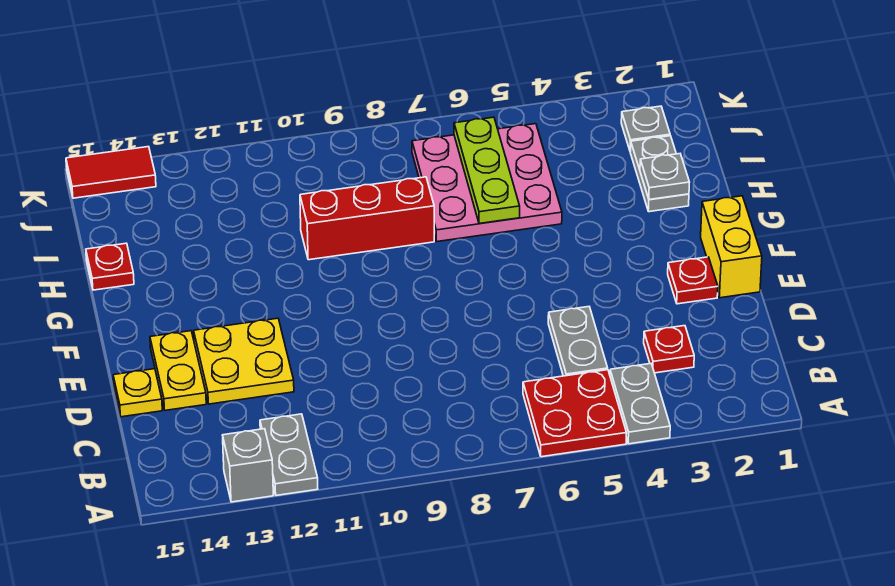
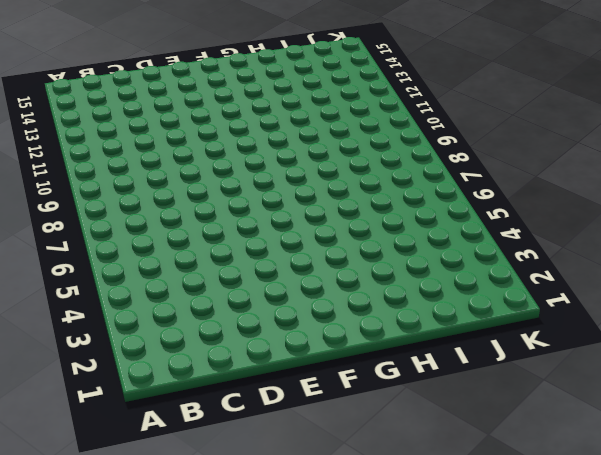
none -> grey 1x2 plate [610,364,670,444]
none -> red 2x2 plate [523,370,627,457]
none -> grey 1x2 plate [260,414,318,495]

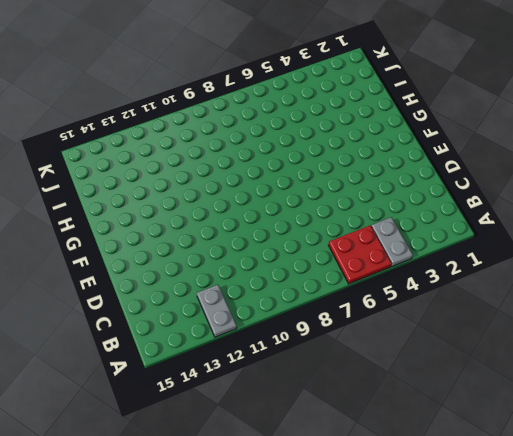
none -> grey 1x1 brick [223,429,273,502]
none -> red 1x1 plate [644,326,694,373]
none -> grey 1x2 plate [548,307,608,376]

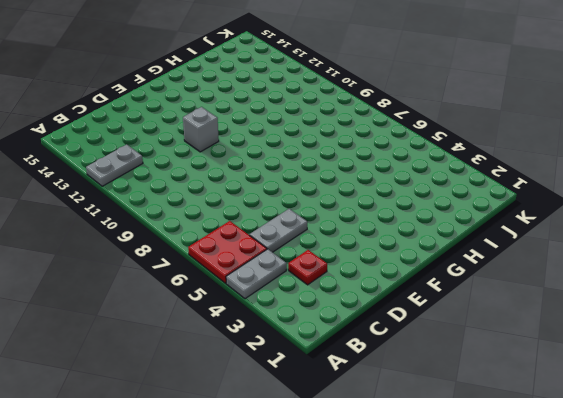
grey 1x1 brick [183,107,219,152] -> grey 1x1 brick moved to [223,429,273,502]
none -> yellow 2x2 plate [194,318,294,404]
none -> yellow 1x2 plate [150,331,206,410]
none -> yellow 1x1 plate [113,369,162,417]

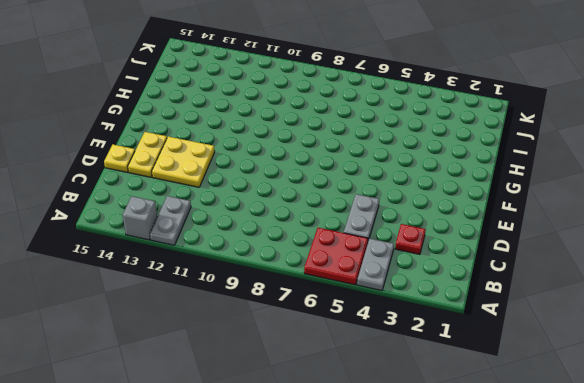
none -> yellow 1x2 brick [701,196,762,298]
none -> red 1x1 plate [668,257,718,304]
none -> grey 1x2 plate [630,136,689,212]

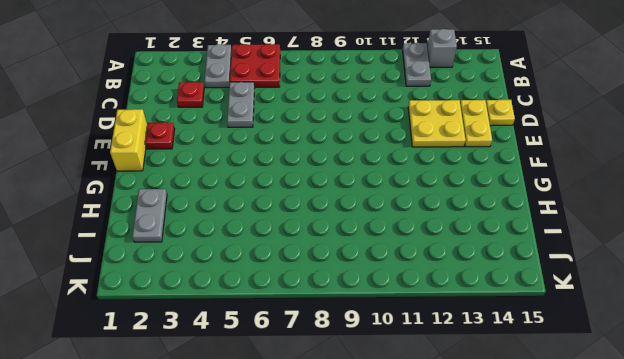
none -> pink 3x3 plate [412,124,562,242]
none -> red 1x3 brick [300,177,434,260]
none -> red 1x1 plate [86,243,134,290]

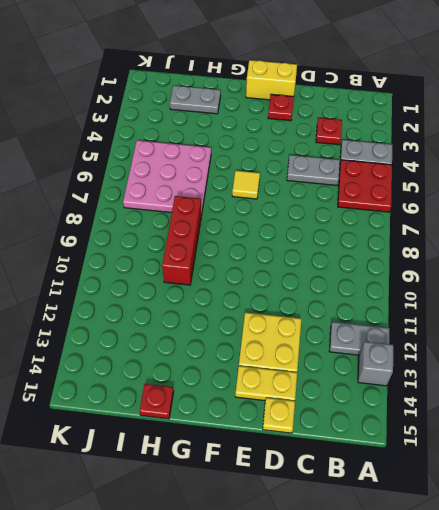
yellow 1x1 tile [232,171,260,199] -> none
none -> grey 1x1 plate [621,106,670,151]
none -> red 1x2 tile [66,147,156,198]
none -> grey 1x1 plate [640,154,690,200]

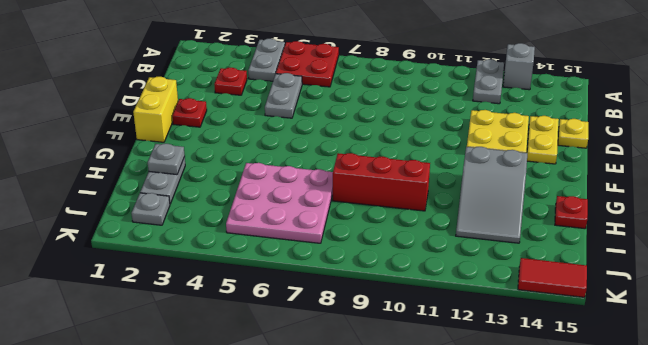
grey 2x3 slope [456,147,528,243] -> none
none -> lime 1x3 plate [454,117,520,223]

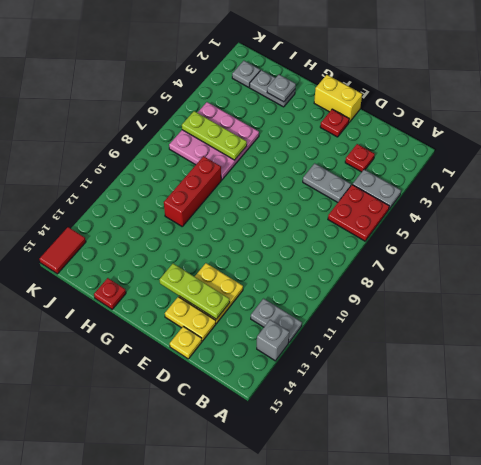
lime 1x3 plate [159,264,230,319] -> none

